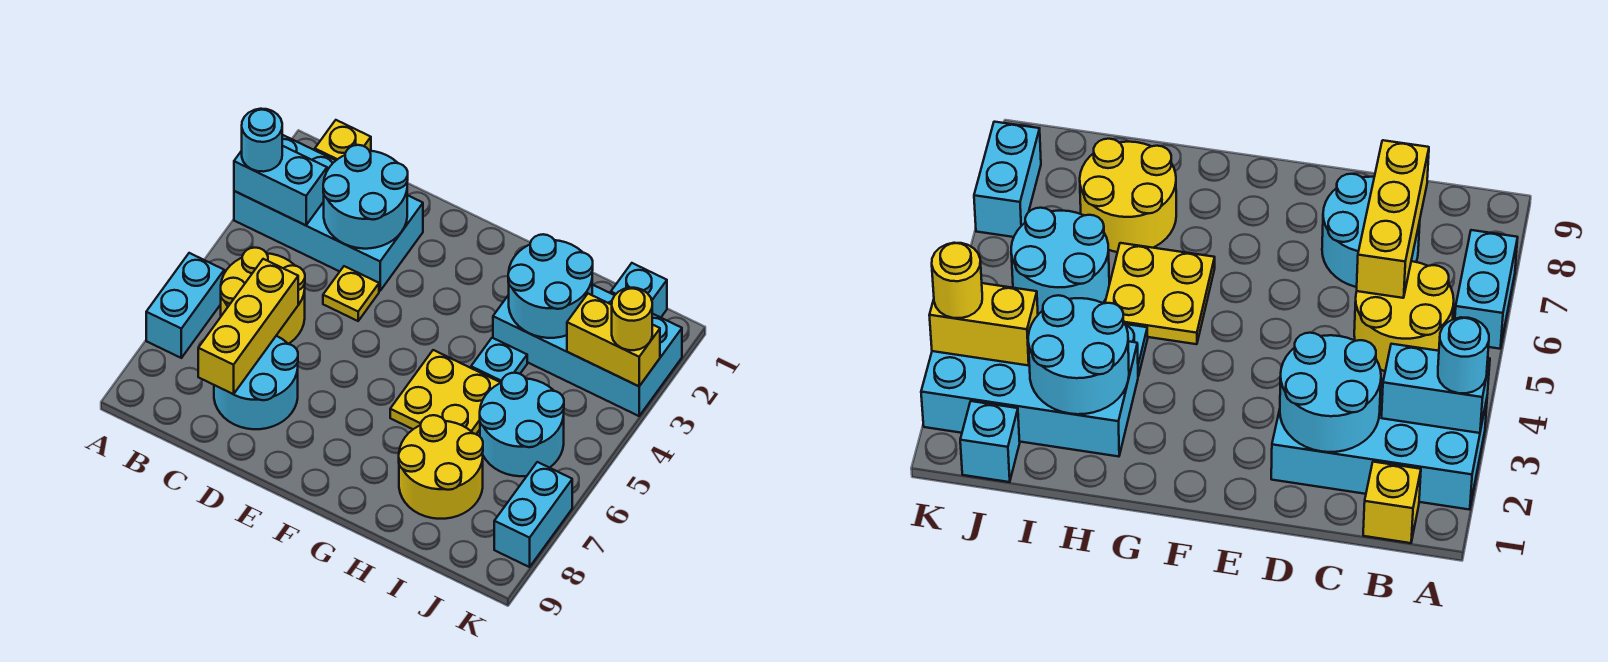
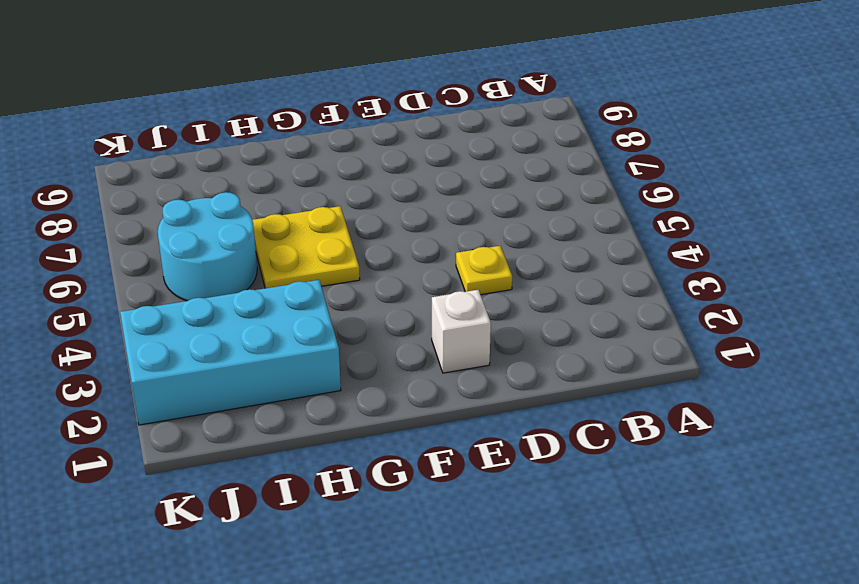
white 1x1 brick [432,290,491,373] -> none
none -> cyan 2x4 brick [234,135,423,291]
none -> cyan 1x2 brick [146,253,224,358]
none -> yellow 1x1 brick [315,120,371,160]

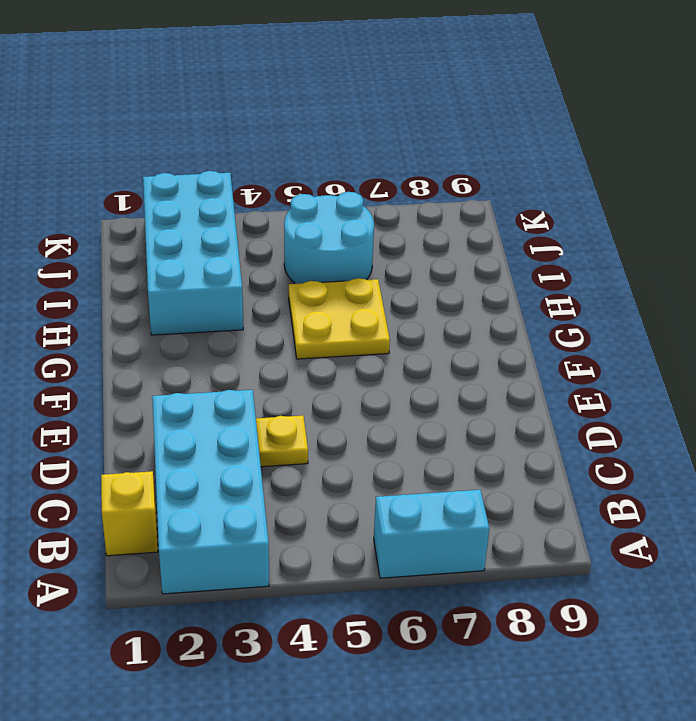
none -> yellow 2x2 round brick [221,248,305,344]
none -> cyan 2x2 round brick [214,336,298,429]
none -> cyan 1x1 plate [471,338,527,383]

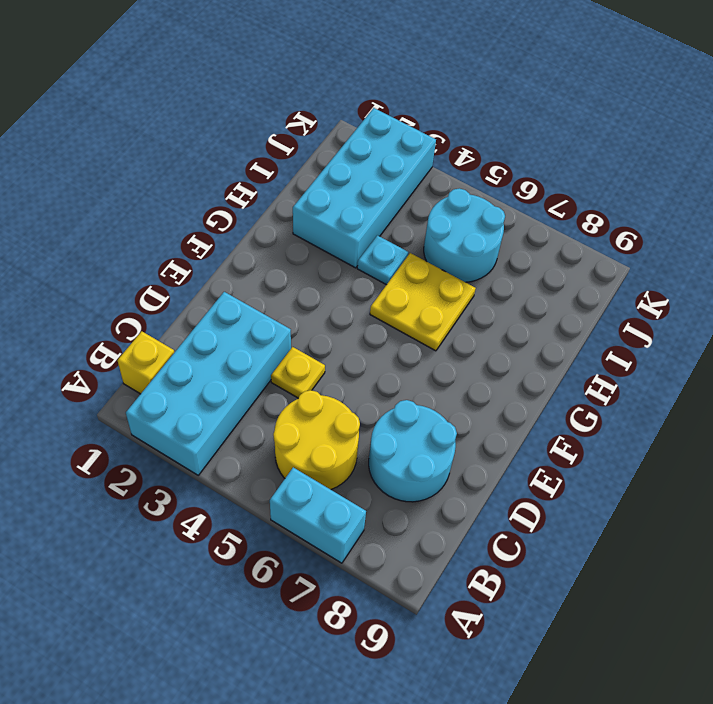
none -> yellow 2x2 round brick [399,415,483,519]
none -> cyan 1x1 brick [611,263,667,317]
none -> cyan 1x2 brick [494,462,572,567]

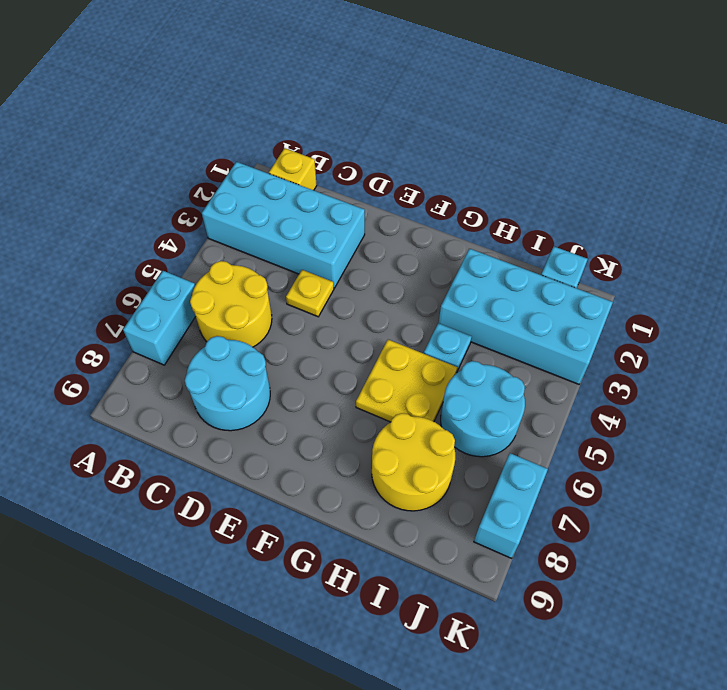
none -> cyan 1x2 brick [234,146,327,225]
none -> cyan 2x2 round brick [323,145,408,249]
none -> yellow 1x3 brick [198,259,298,394]

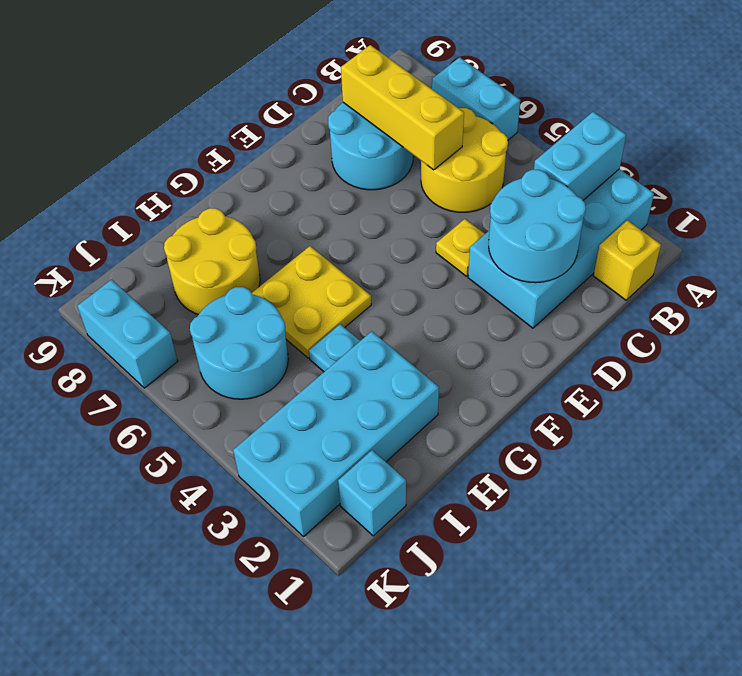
none -> cyan 2x2 round brick [508,234,593,338]
none -> yellow 1x2 brick [567,294,660,386]
none -> cyan 1x1 round brick [242,109,282,172]

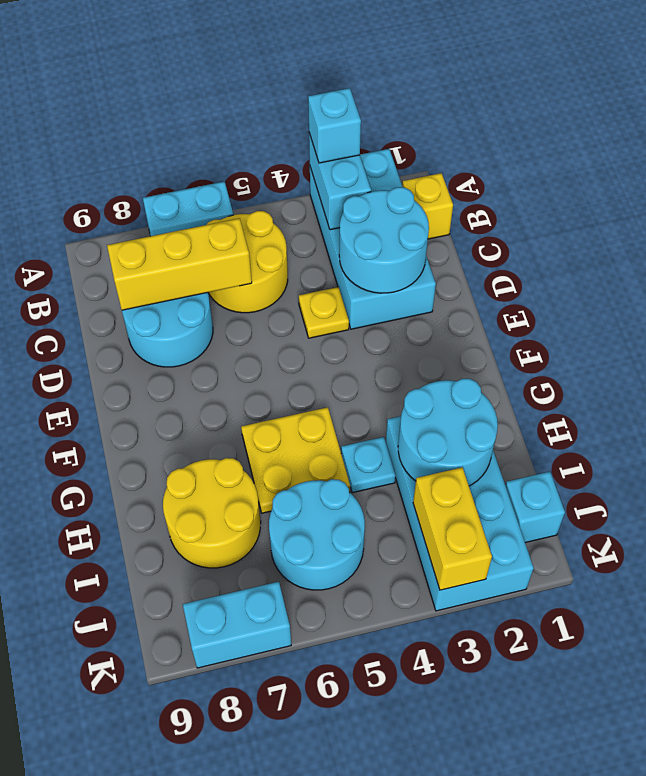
cyan 1x1 brick [308,88,361,163] -> cyan 1x1 round brick [242,109,282,172]
none -> yellow 1x1 round brick [612,288,652,350]

